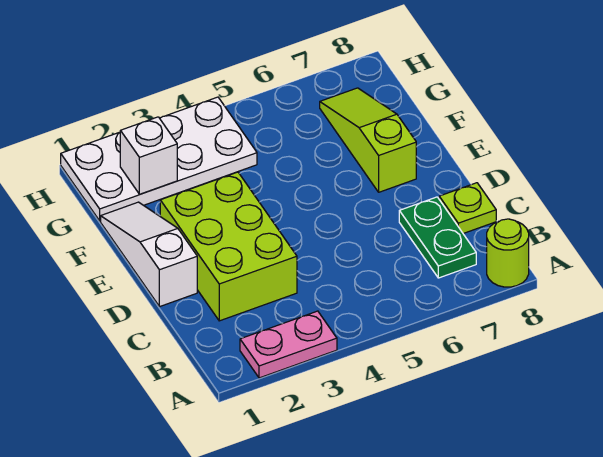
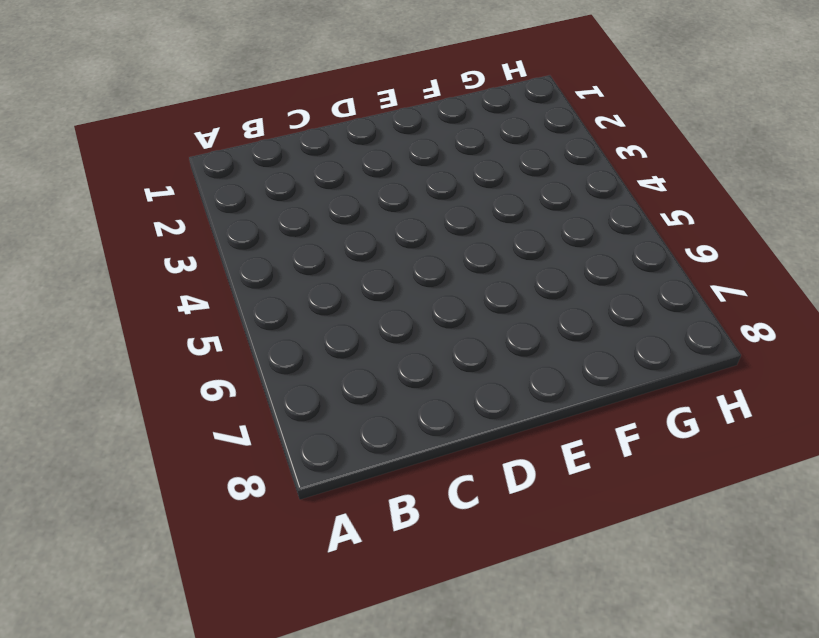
none -> pink 1x2 plate [240,311,337,378]
none -> lime 1x1 round brick [487,219,529,287]

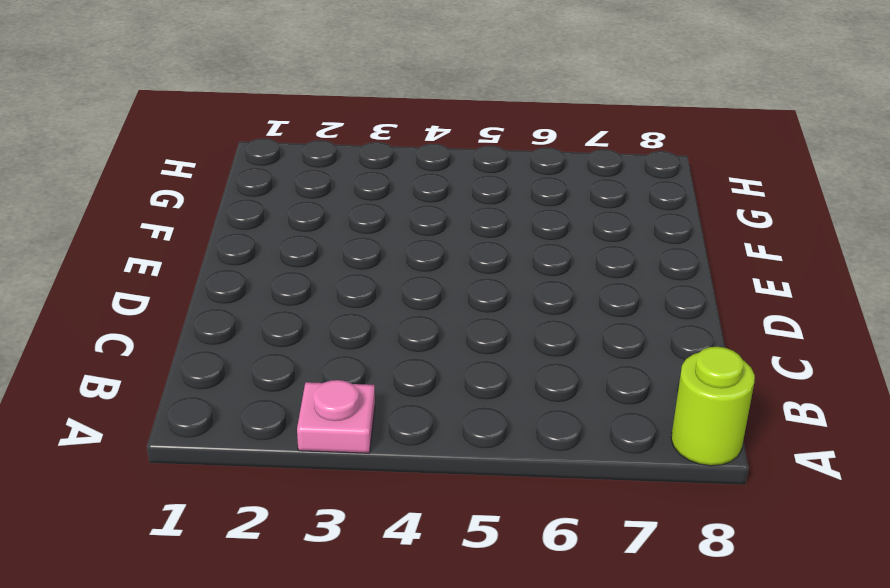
pink 1x1 plate [297,380,375,453] -> pink 1x2 plate [240,311,337,378]
none -> green 1x2 plate [399,197,476,278]
none -> lime 2x3 brick [160,172,297,321]

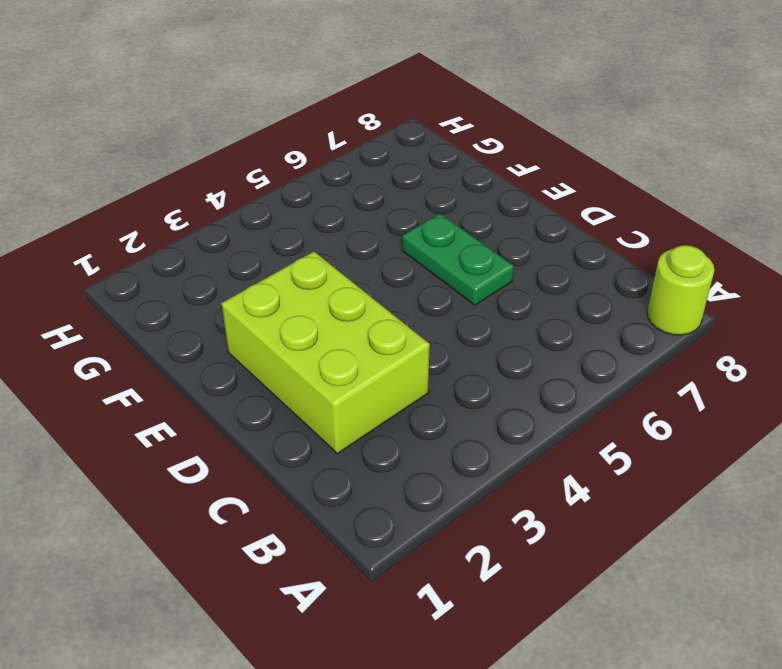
green 1x2 plate [402,214,514,305] -> green 1x2 plate moved to [399,197,476,278]
none -> pink 1x2 plate [240,311,337,378]
none -> lime 1x1 plate [439,183,496,233]

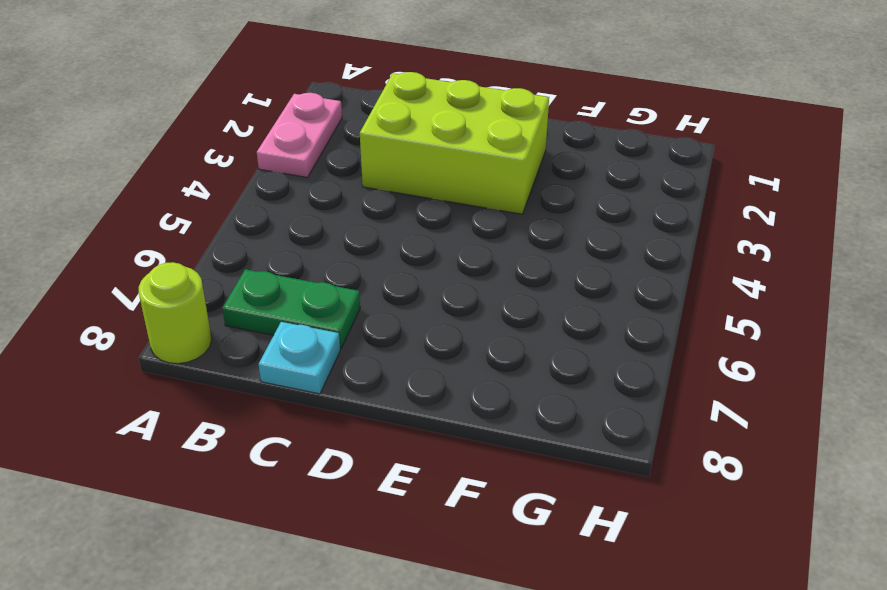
cyan 1x1 plate [258,322,340,394] -> lime 1x1 plate [439,183,496,233]
none -> white 1x3 slope [101,202,197,307]
none -> lime 1x3 slope [320,88,416,192]

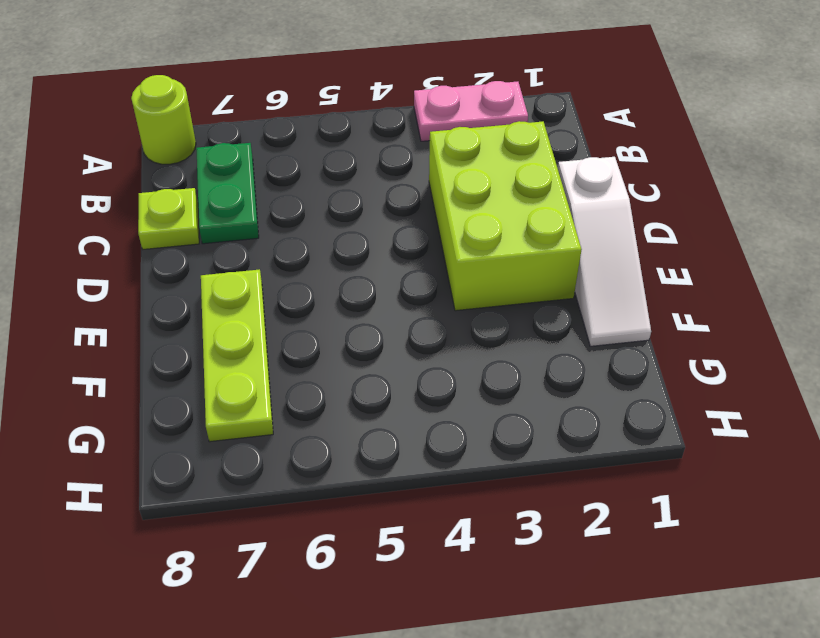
lime 1x3 plate [201,269,273,442] -> lime 1x3 slope [320,88,416,192]
none -> white 2x4 plate [61,97,257,221]
none -> white 1x1 brick [120,117,177,194]

